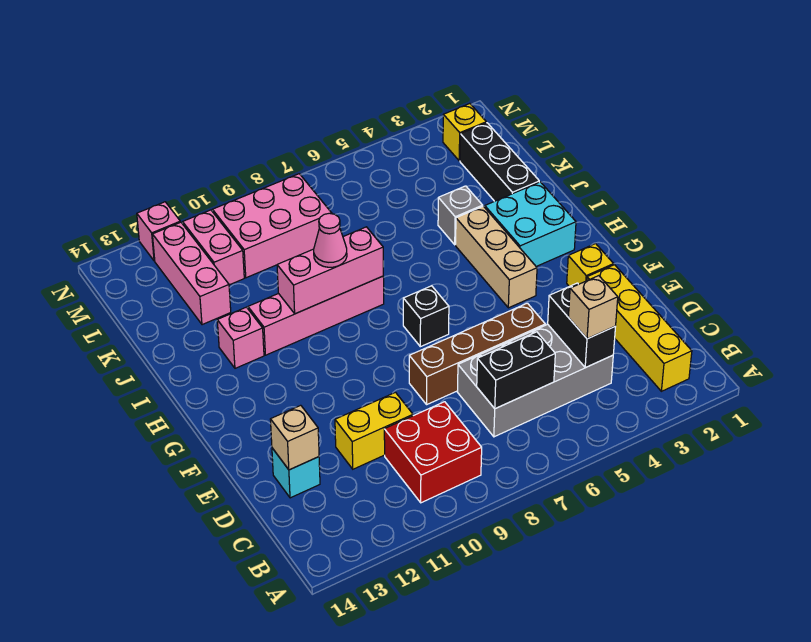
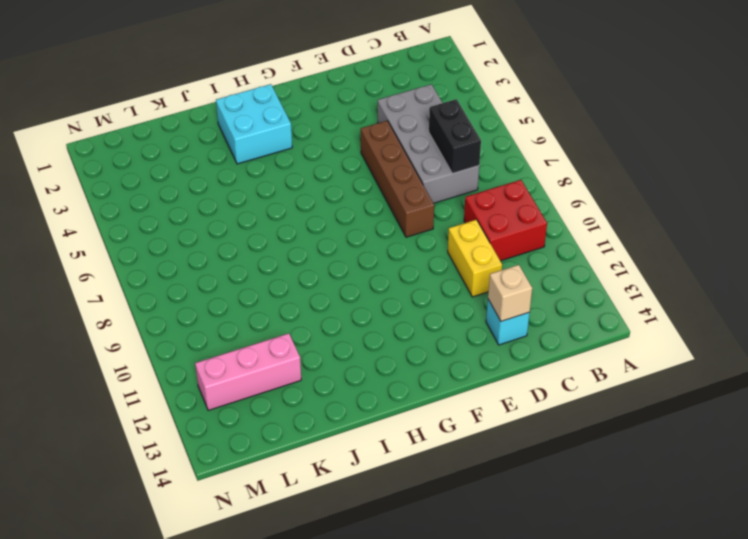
none -> yellow 1x4 brick [587,265,692,391]
none -> yellow 1x1 brick [567,244,614,286]
none -> tan 1x3 brick [456,206,537,308]

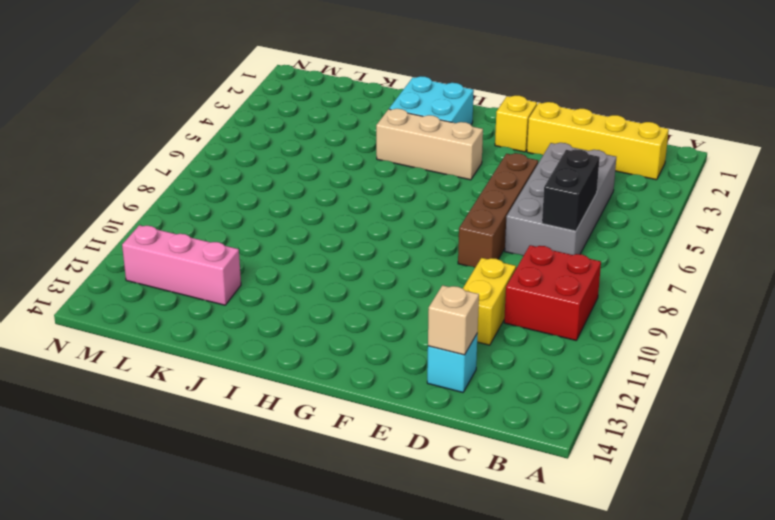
none -> black 1x1 brick [403,286,449,347]
none -> pink 1x4 brick [248,276,384,355]
none -> pink 1x1 brick [217,307,264,368]

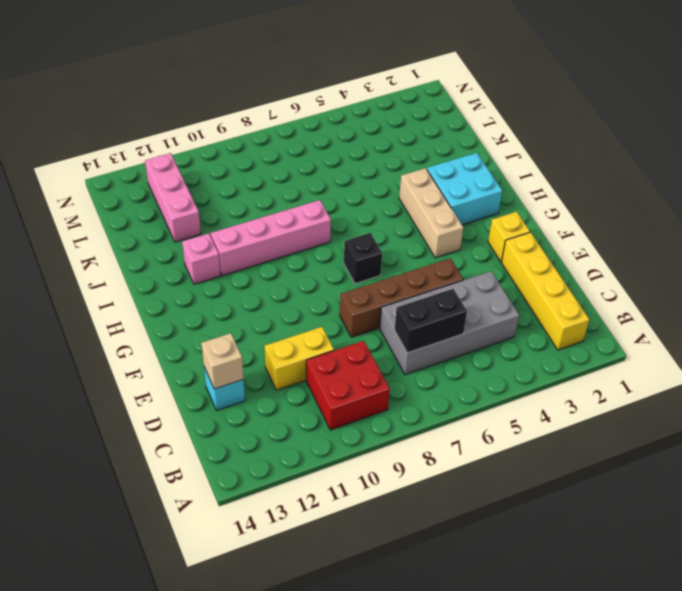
none -> black 1x3 brick [460,123,539,201]
none -> grey 1x1 brick [438,186,483,245]
none -> pink 2x3 brick [213,174,332,278]

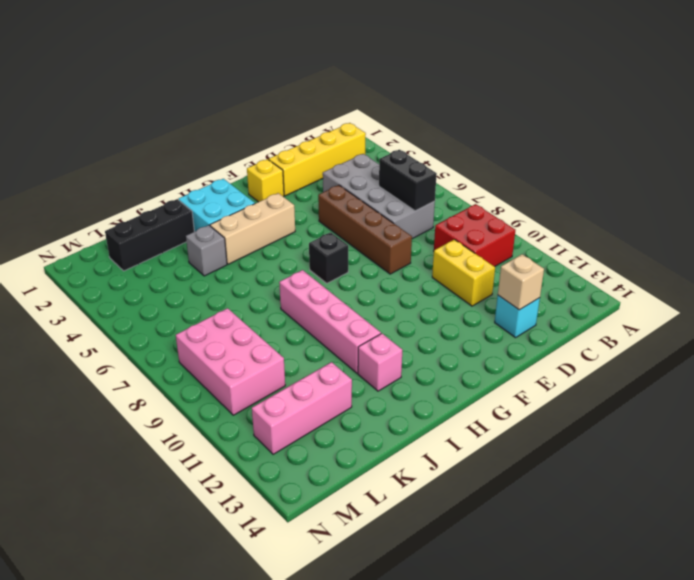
none -> pink 1x2 brick [183,210,244,285]
none -> yellow 1x1 brick [443,104,486,161]
none -> pink 1x1 brick [137,202,180,261]

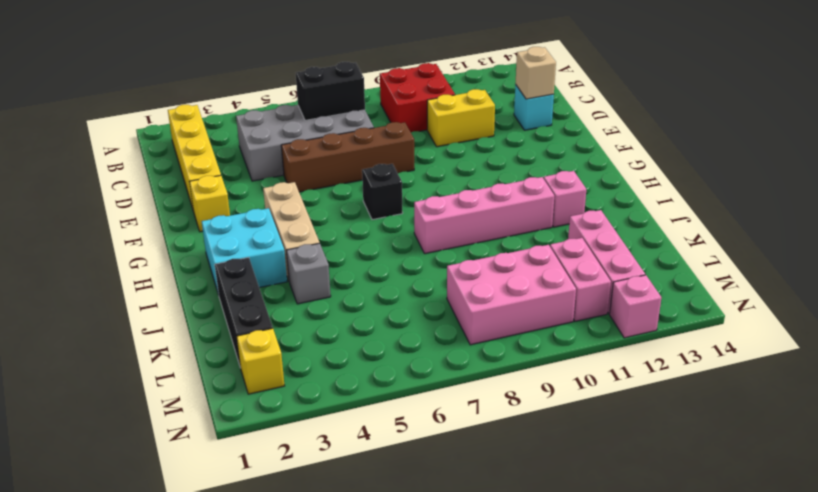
none -> black 1x2 brick [548,283,616,368]
none -> pink 1x3 brick [277,227,383,314]
none -> tan 1x1 brick [569,276,618,339]

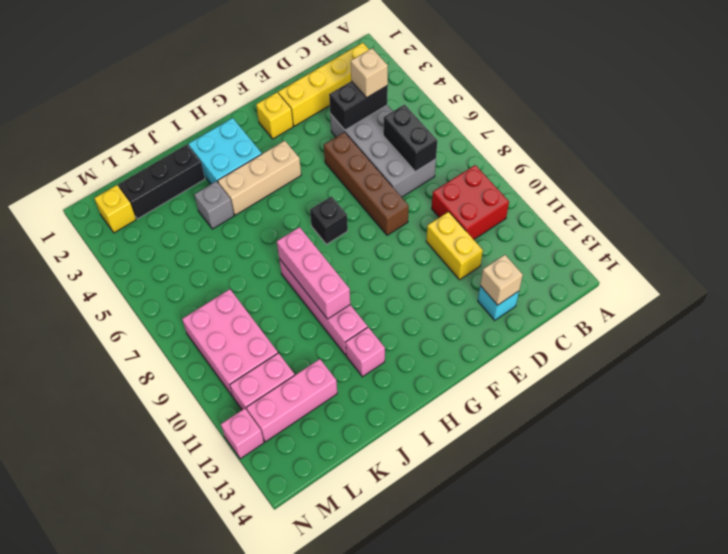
none -> pink 1x1 cone [314,213,347,267]

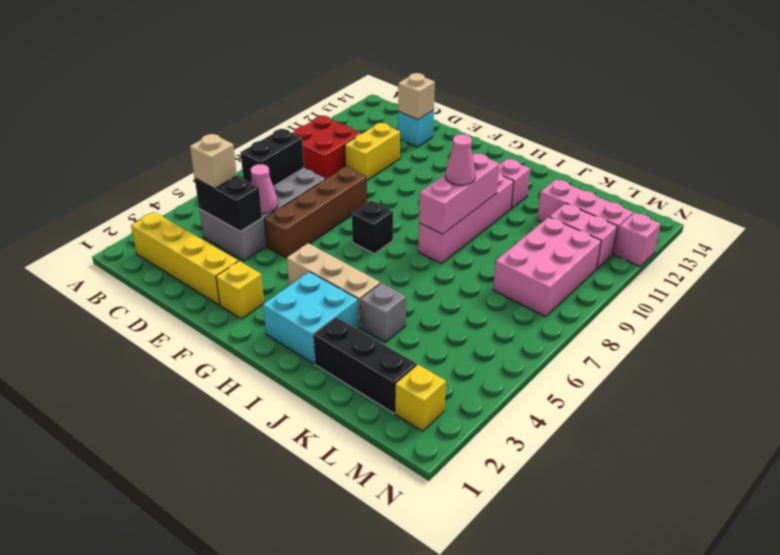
pink 1x1 cone [251,164,278,214] -> none

